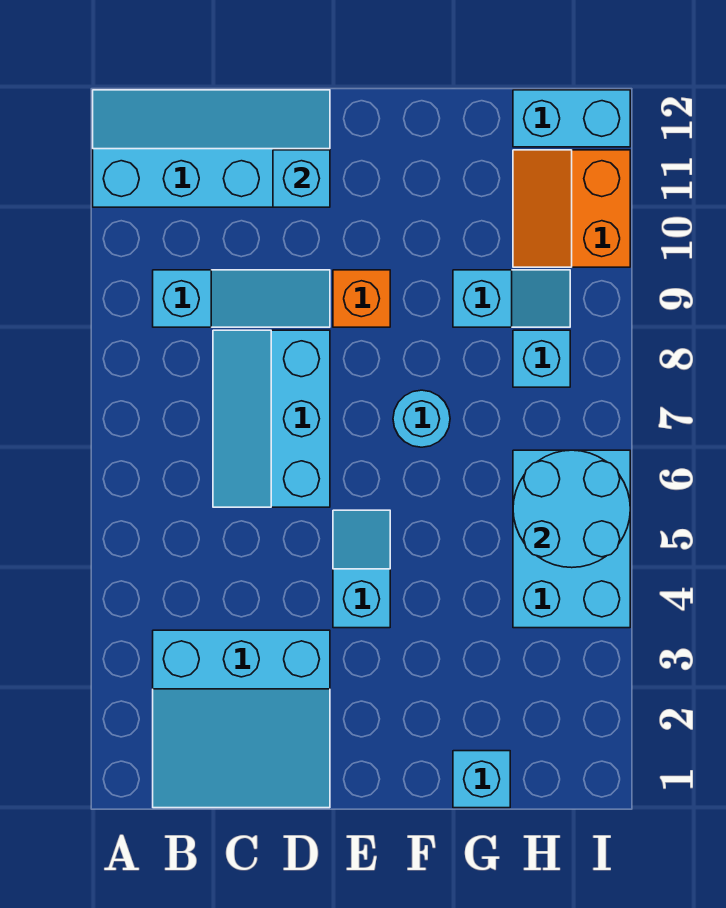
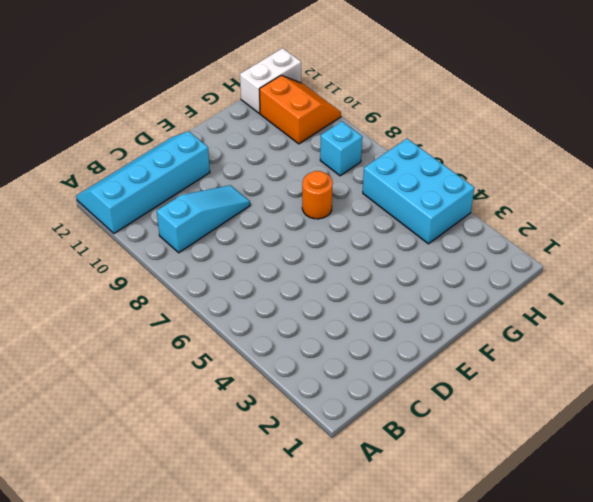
orange 1x1 round brick [302,171,333,219] -> cyan 1x1 round brick [393,390,450,447]
orange 2x2 slope [259,76,341,144] -> orange 2x2 slope turned to [513,150,630,267]
white 1x2 brick [240,48,301,113] -> cyan 1x2 brick [513,90,630,147]
none -> cyan 3x3 slope [153,630,330,808]
none -> cyan 2x3 slope [213,330,330,507]
none -> cyan 1x2 slope [333,510,390,628]

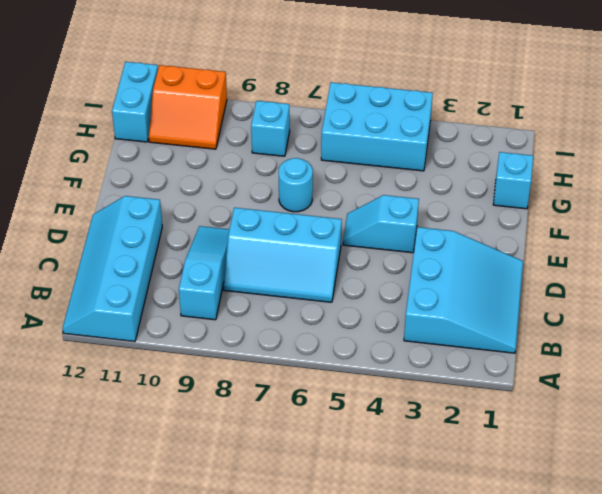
none -> orange 1x1 brick [333,270,390,327]
none -> cyan 1x2 slope [453,270,570,327]
none -> cyan 1x1 brick [273,150,330,207]

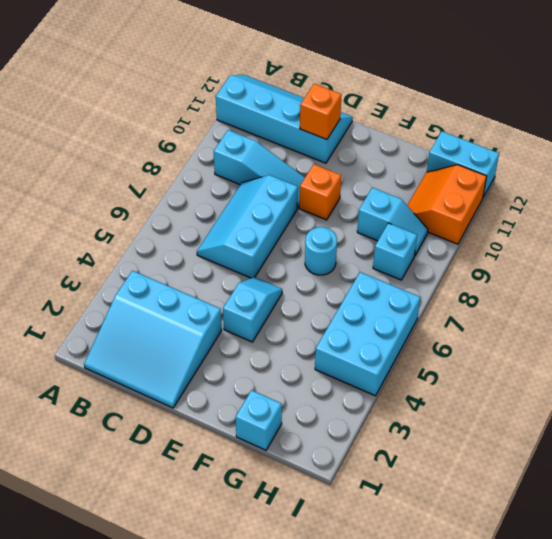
orange 1x1 brick [300,84,342,140] -> cyan 1x1 brick [273,150,330,207]
none -> cyan 2x2 round brick [513,450,630,568]

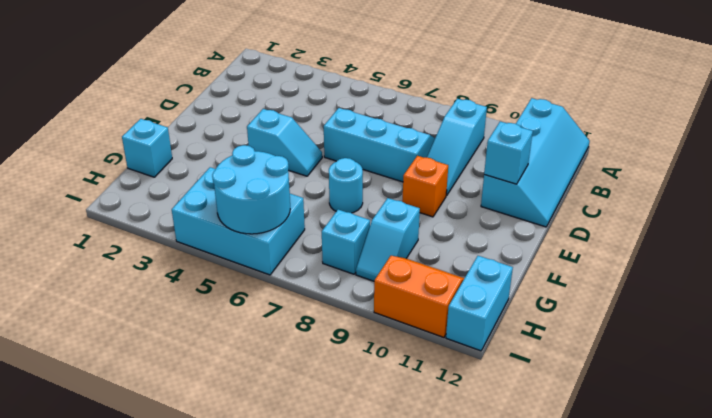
none -> cyan 3x3 slope [153,630,330,808]

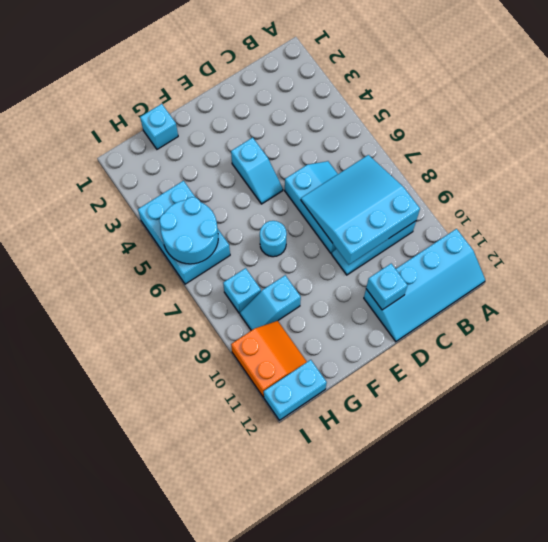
cyan 3x3 slope [301,155,420,265] -> cyan 3x3 slope moved to [153,630,330,808]
none -> orange 1x1 brick [333,270,390,327]

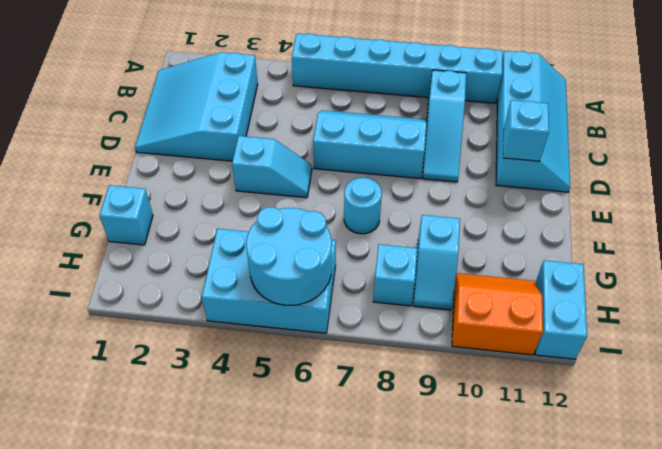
cyan 1x6 brick [292,34,502,103] -> none
none -> orange 1x1 brick [333,270,390,327]

